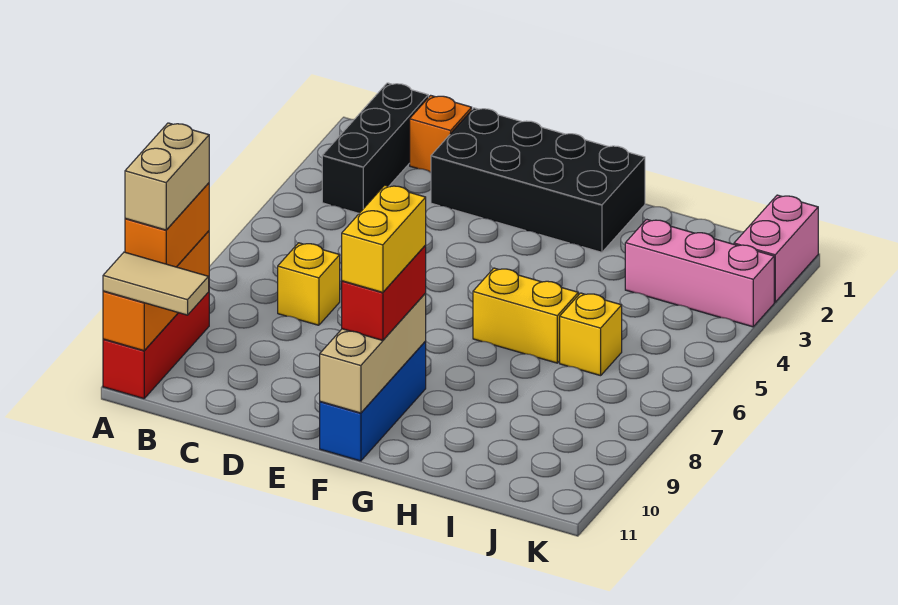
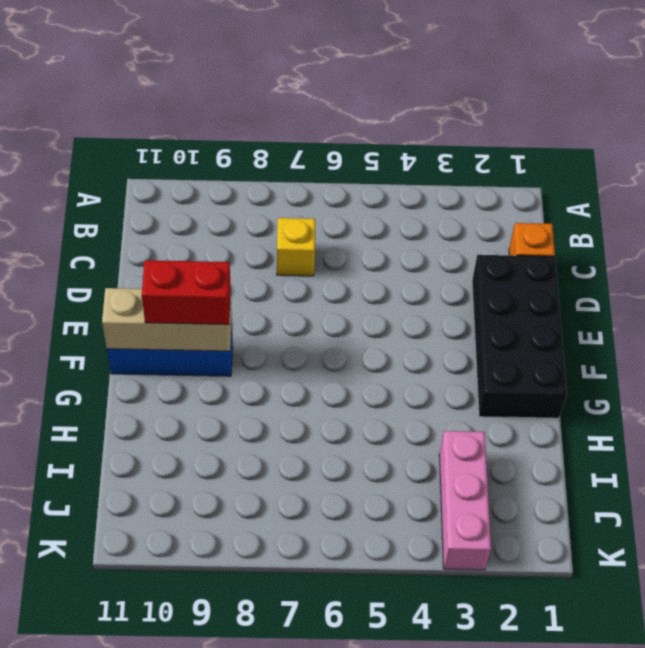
none -> red 1x3 brick [103,292,209,399]
none -> black 1x3 brick [322,83,428,213]
none -> yellow 1x2 brick [473,268,578,363]

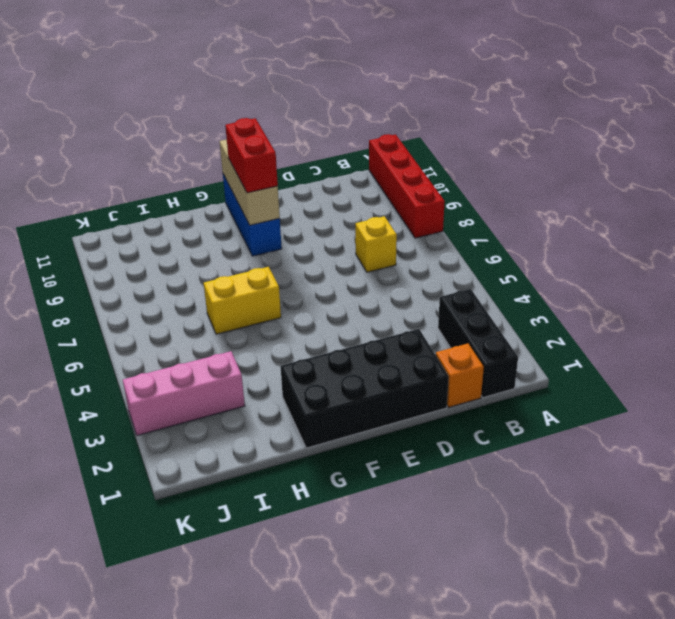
red 1x4 brick [369,134,445,238] -> red 1x3 brick [103,292,209,399]
none -> yellow 1x1 brick [560,293,622,376]
none -> pink 1x2 brick [734,195,818,302]
none -> orange 1x3 brick [103,231,209,351]

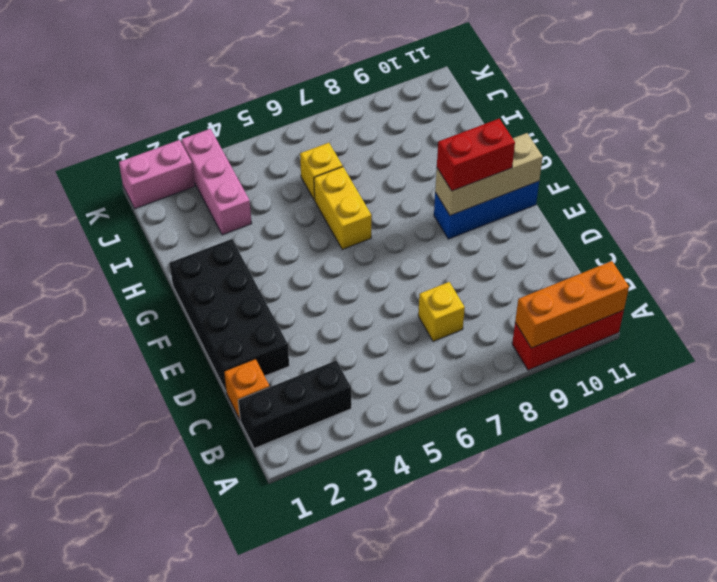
none -> orange 1x2 brick [125,183,209,267]
none -> tan 1x2 tile [103,252,209,315]
none -> tan 1x2 brick [125,123,209,230]

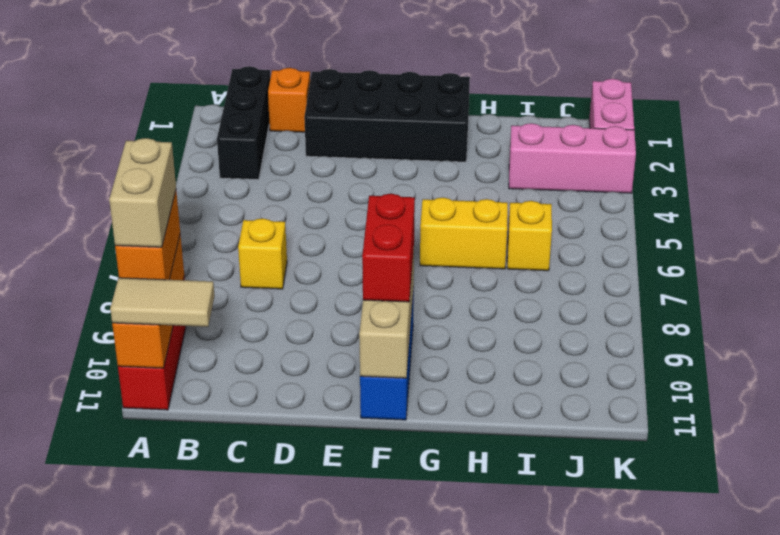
none -> yellow 1x2 brick [342,185,426,292]

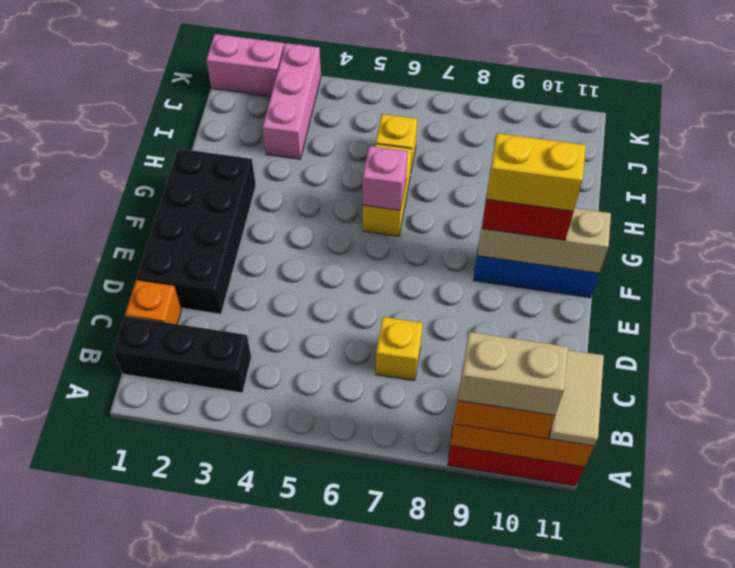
pink 1x1 brick [363,146,408,210] -> none

